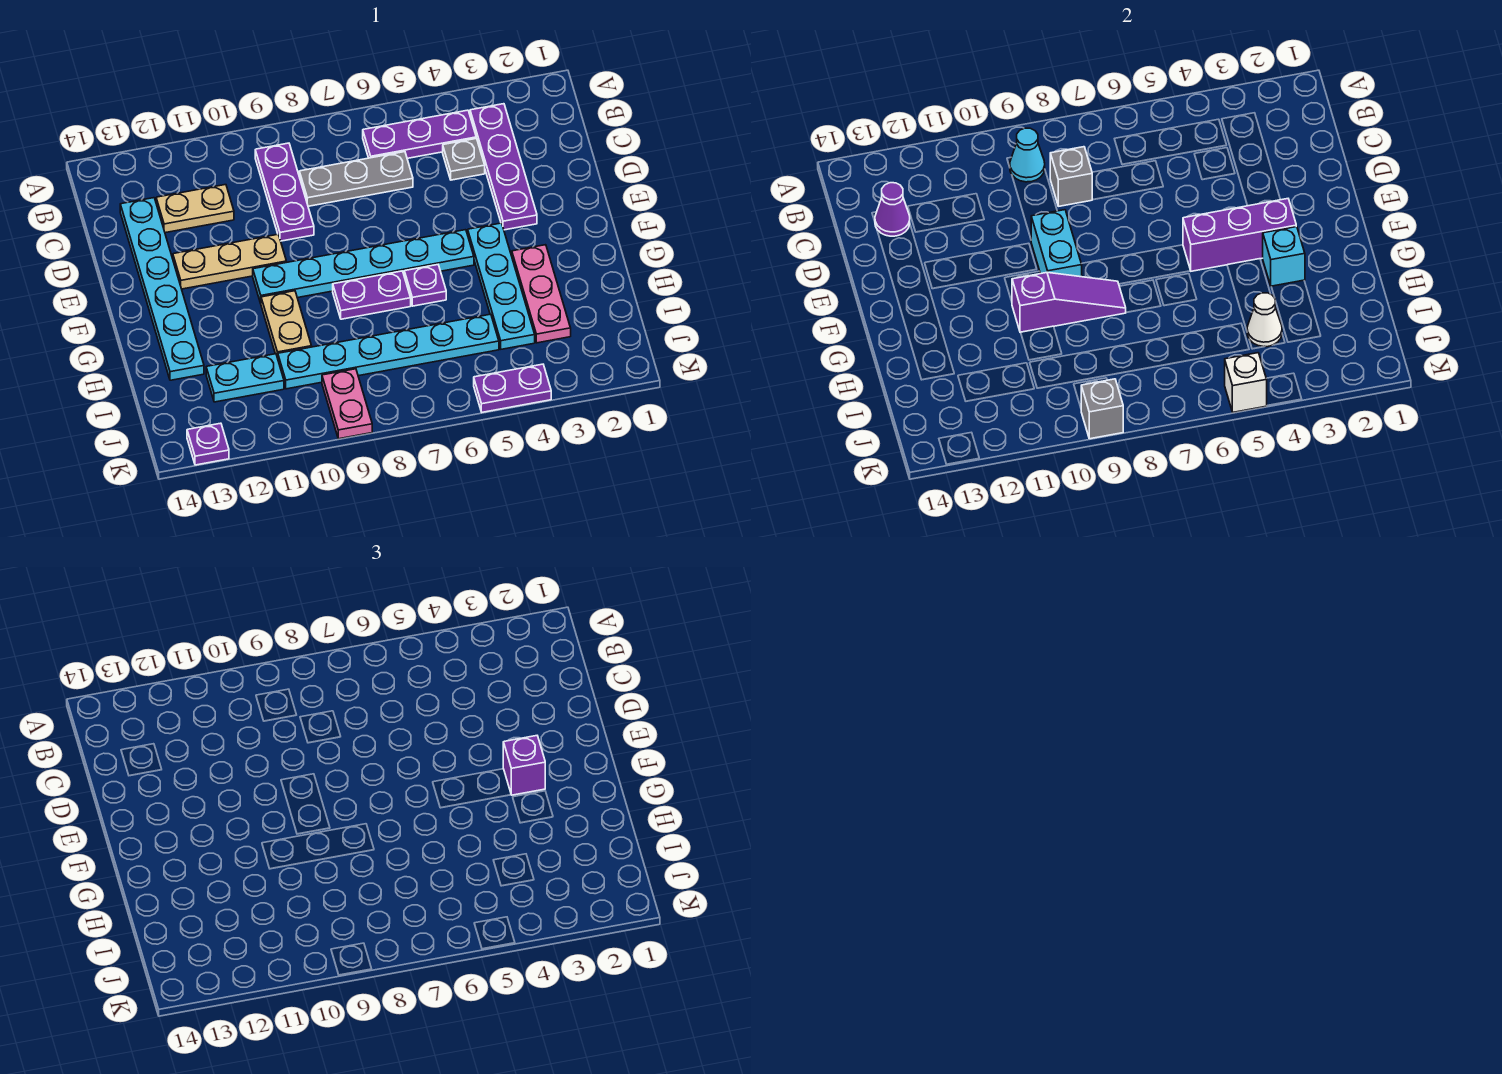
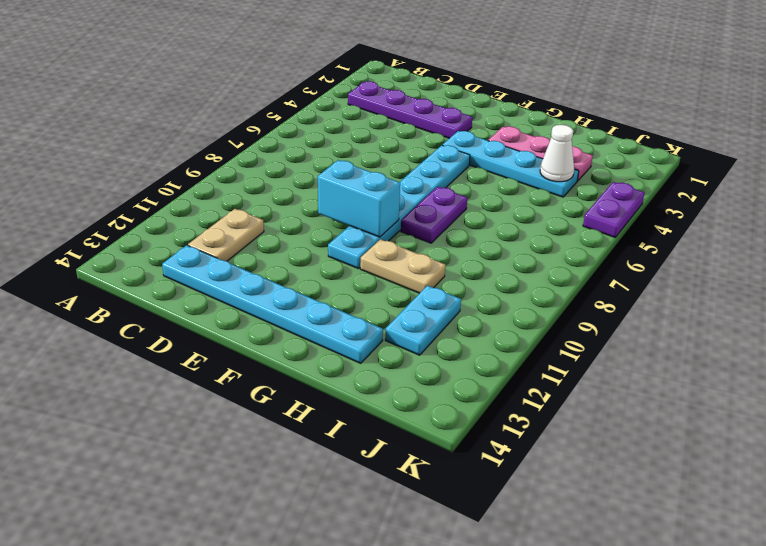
none -> purple 1x3 plate [363,110,476,158]
none -> purple 1x3 plate [255,143,314,241]
none -> grey 1x1 plate [443,138,485,180]
none -> grey 1x3 plate [299,152,413,206]

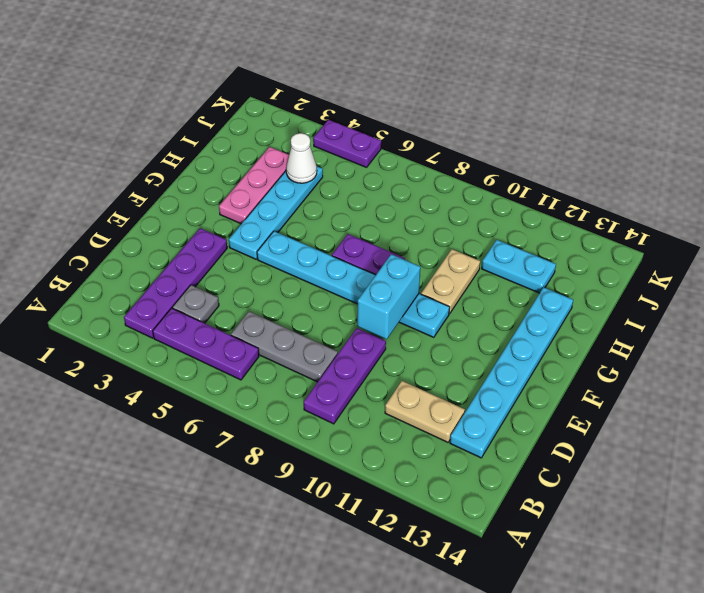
none -> tan 1x3 plate [173,234,286,289]
none -> purple 1x1 plate [404,265,446,306]
none -> cyan 1x6 plate [278,314,499,389]
none -> pink 1x2 plate [322,369,372,439]

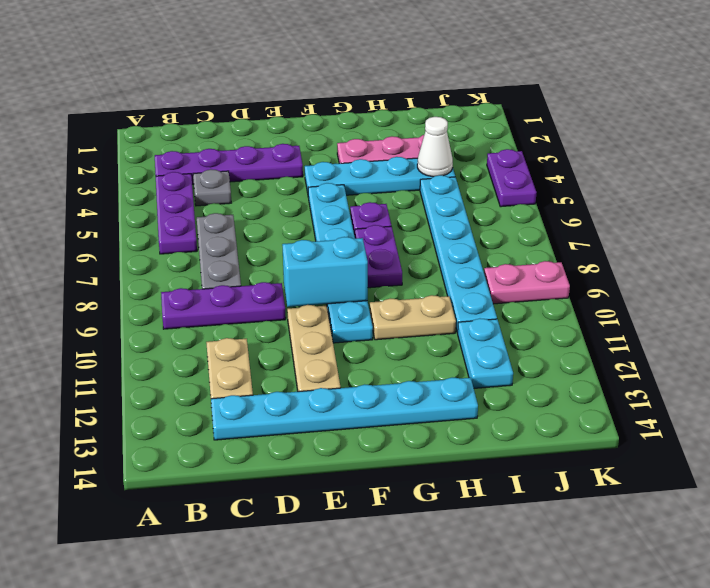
none -> purple 1x1 plate [187,423,229,465]
none -> cyan 1x1 cone [1009,128,1045,182]
none -> grey 1x1 brick [1050,147,1092,206]
none -> purple 1x1 cone [875,183,910,236]

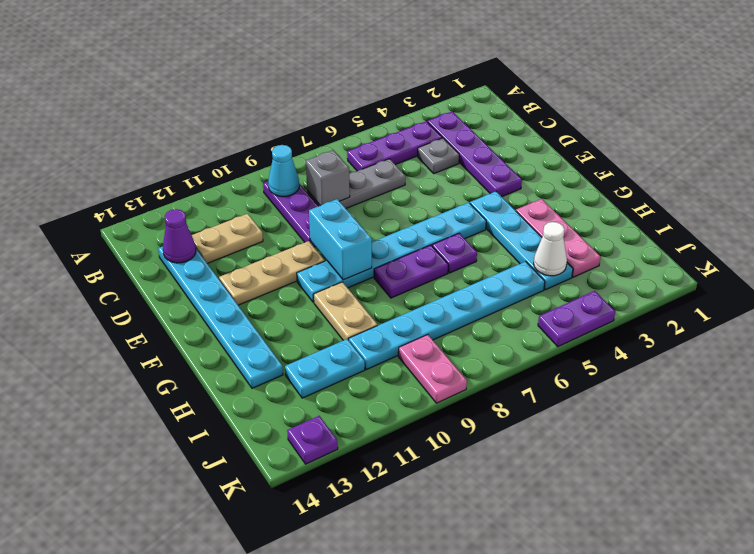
none -> purple 1x3 brick [1183,199,1296,271]
none -> cyan 1x1 brick [1263,227,1305,286]
none -> purple 1x3 slope [1012,272,1126,333]
none -> white 1x1 brick [1225,353,1267,412]

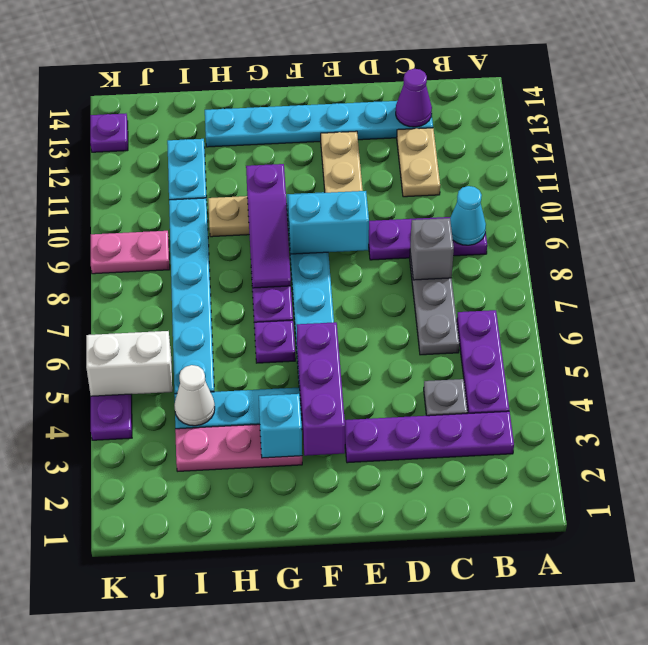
white 1x2 brick [86,331,172,396] -> white 1x1 brick [1225,353,1267,412]
none -> grey 1x1 brick [1081,379,1123,439]
none -> purple 1x1 brick [503,736,545,795]

